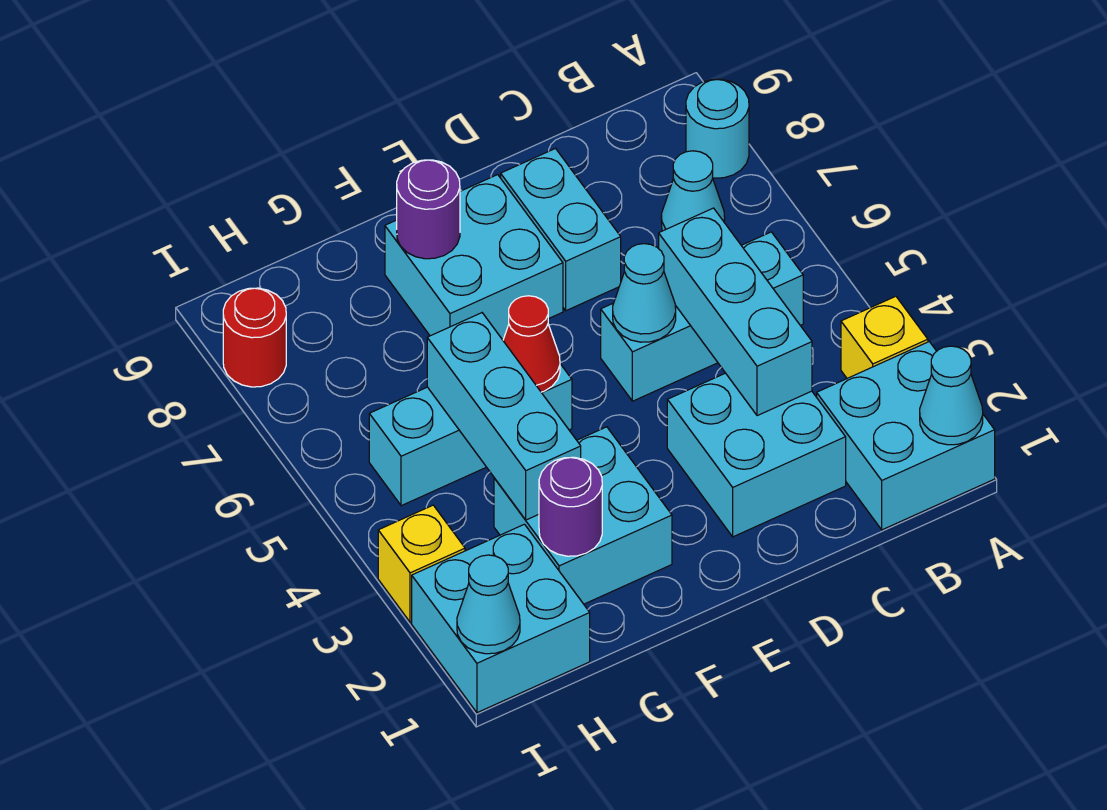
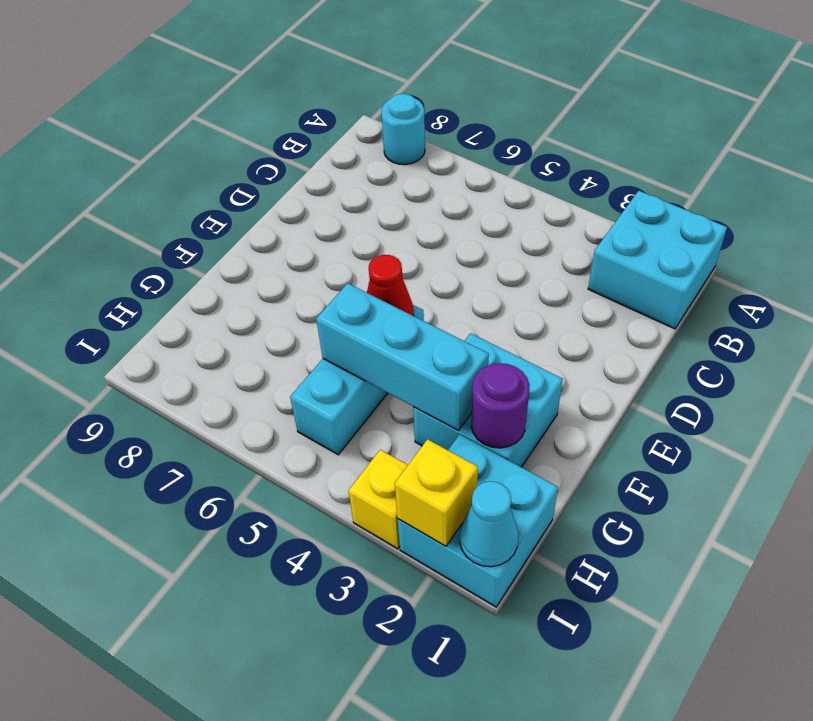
yellow 1x1 brick [395,439,478,546] -> yellow 1x1 brick moved to [841,296,928,378]
none -> cyan 1x3 brick [601,232,803,401]
none -> cyan 1x1 cone [661,151,725,231]
none -> cyan 2x2 brick [667,373,846,537]

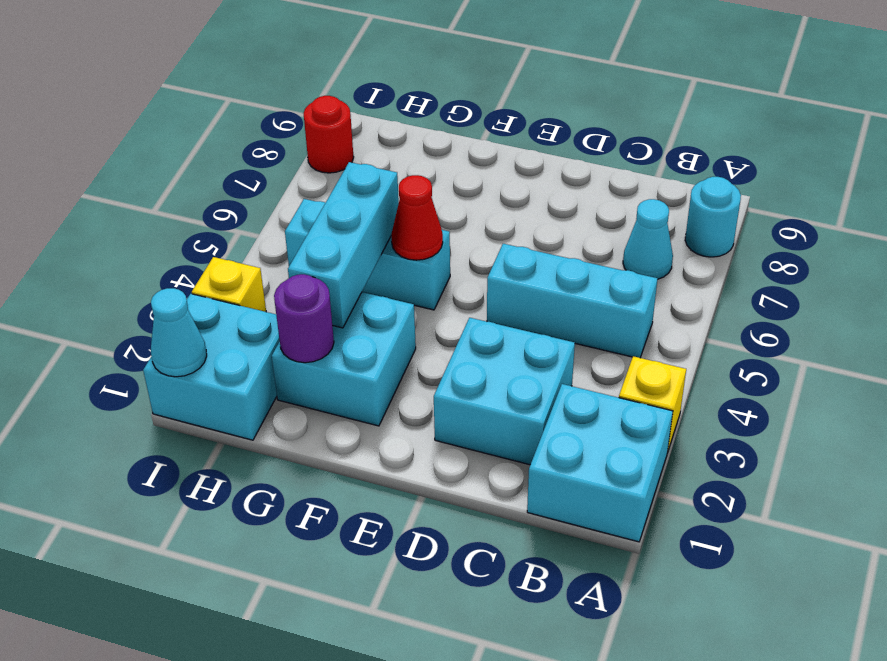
none -> cyan 1x2 brick [501,149,621,311]
none -> cyan 2x2 brick [385,175,563,339]
none -> cyan 1x1 cone [920,346,983,445]

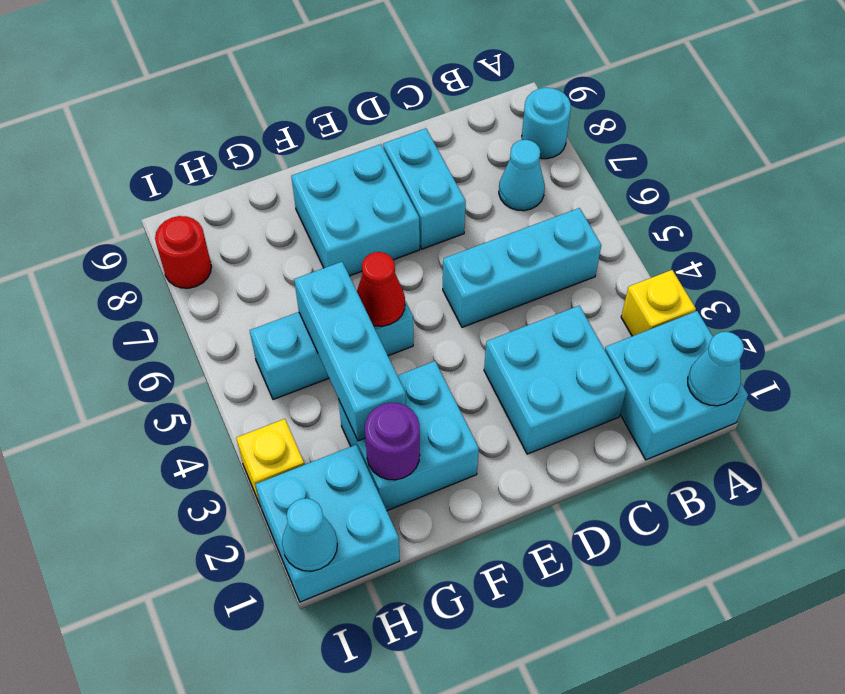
none -> cyan 1x3 brick [659,208,812,416]
none -> cyan 1x1 cone [613,244,676,342]
none -> purple 1x1 round brick [397,160,460,259]

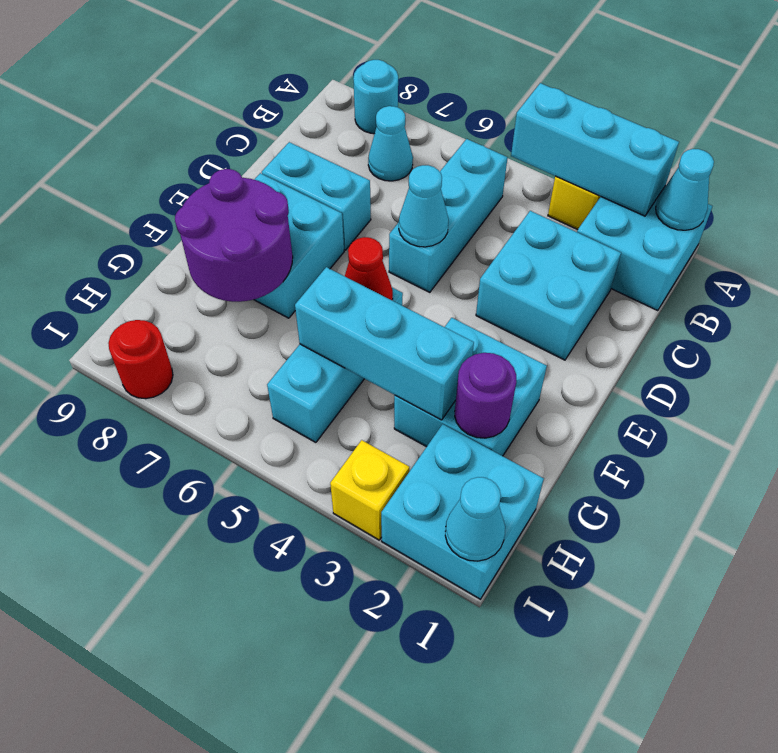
cyan 1x3 brick [511,83,679,216] -> cyan 1x3 brick moved to [659,208,812,416]
purple 2x2 round brick [175,169,293,302] -> purple 1x1 round brick [397,160,460,259]

